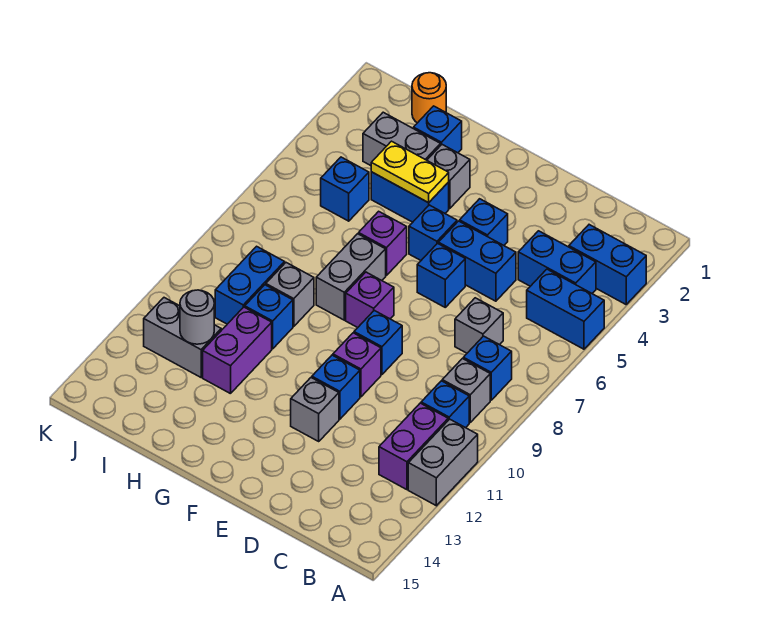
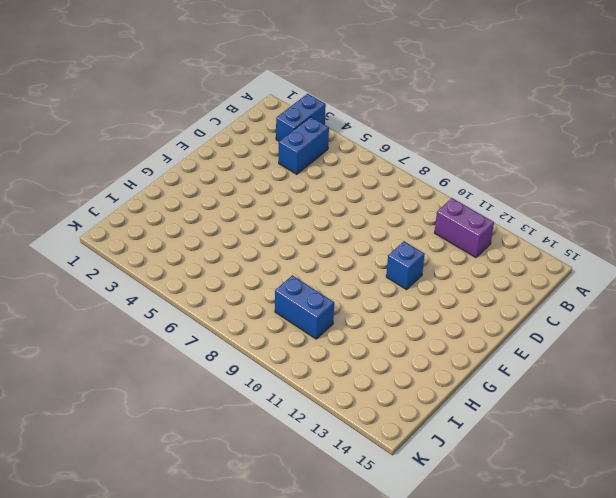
none -> blue 1x2 brick [527,269,604,349]
none -> grey 1x2 brick [408,419,478,506]
none -> blue 1x1 brick [463,336,512,400]
none -> grey 1x1 brick [442,359,490,422]

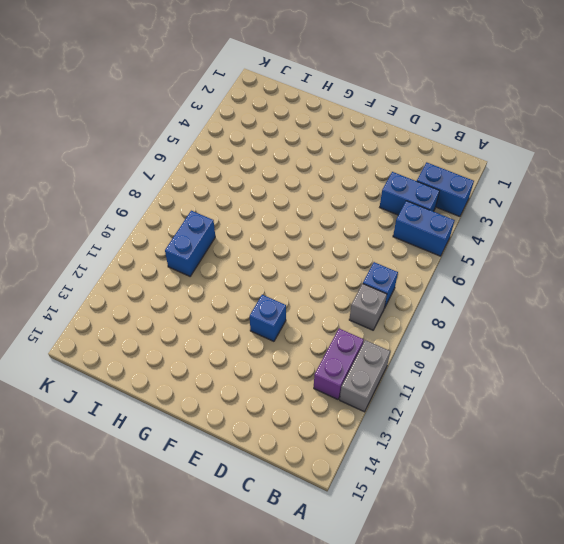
none -> blue 1x1 brick [421,381,469,428]
none -> grey 1x1 brick [455,298,503,353]
none -> blue 1x2 brick [438,221,516,301]
none -> blue 1x1 brick [460,199,508,245]

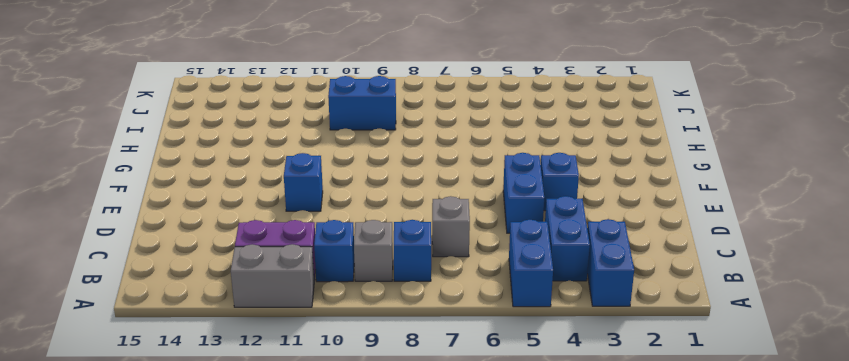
none -> blue 1x1 brick [417,243,465,307]
none -> blue 1x1 brick [354,310,402,374]
none -> purple 1x1 brick [333,333,381,397]
none -> grey 1x1 brick [291,378,339,441]

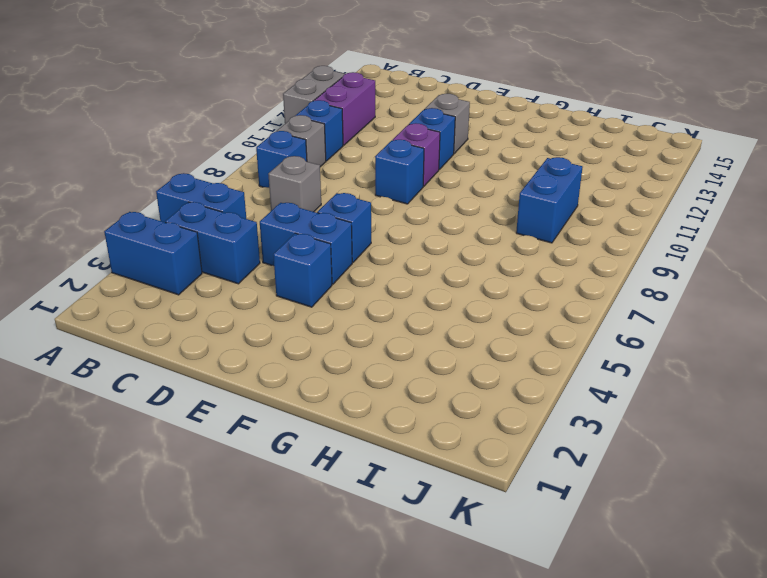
none -> blue 1x1 brick [409,205,457,260]
none -> purple 1x1 brick [346,272,394,328]
none -> grey 1x1 brick [427,145,470,209]
none -> blue 1x2 brick [371,172,449,222]

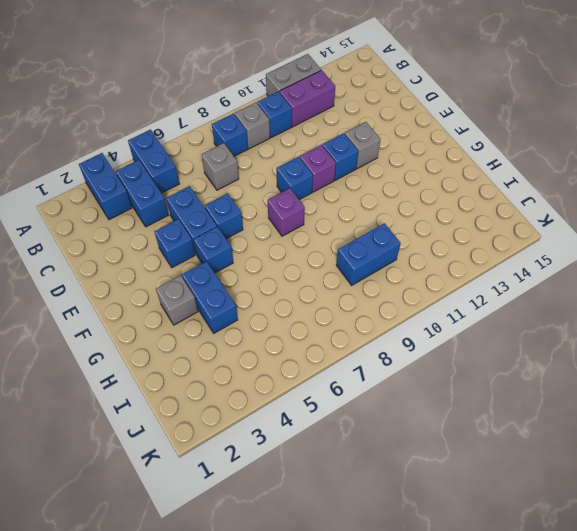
none -> purple 1x1 brick [359,211,407,276]
none -> grey 1x2 brick [316,234,386,320]
none -> blue 1x1 brick [414,106,462,153]
none -> grey 1x2 brick [363,112,441,166]

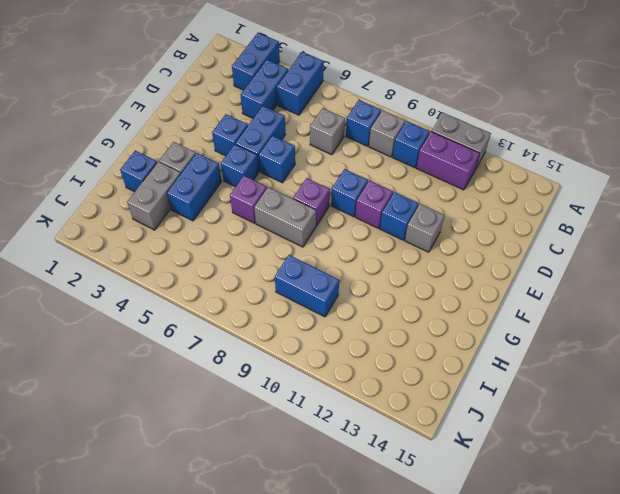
none -> grey 1x1 brick [266,263,314,327]
none -> blue 1x1 brick [245,285,293,349]
none -> purple 1x2 brick [203,307,272,394]
none -> orange 1x1 round brick [412,73,446,123]

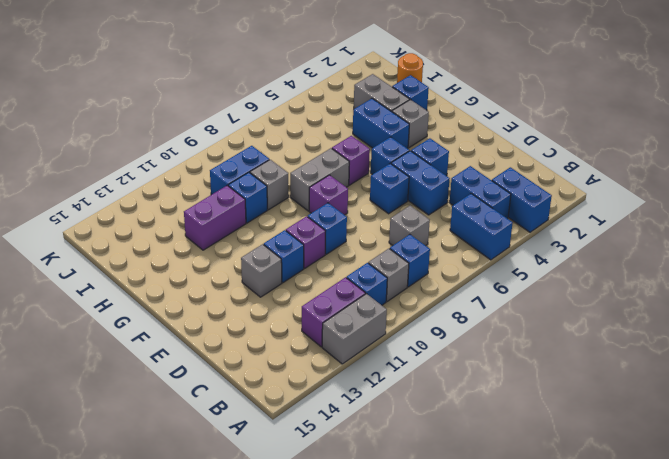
none -> blue 1x1 brick [321,157,369,221]
none -> grey 1x2 brick [144,298,221,377]
none -> yellow 1x2 plate [371,141,449,203]
none -> grey 1x1 round brick [180,290,214,344]

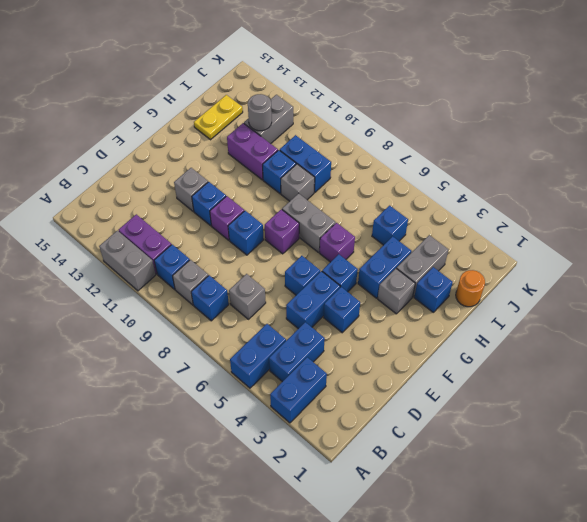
yellow 1x2 plate [194,95,243,140] -> yellow 1x2 plate moved to [371,141,449,203]

